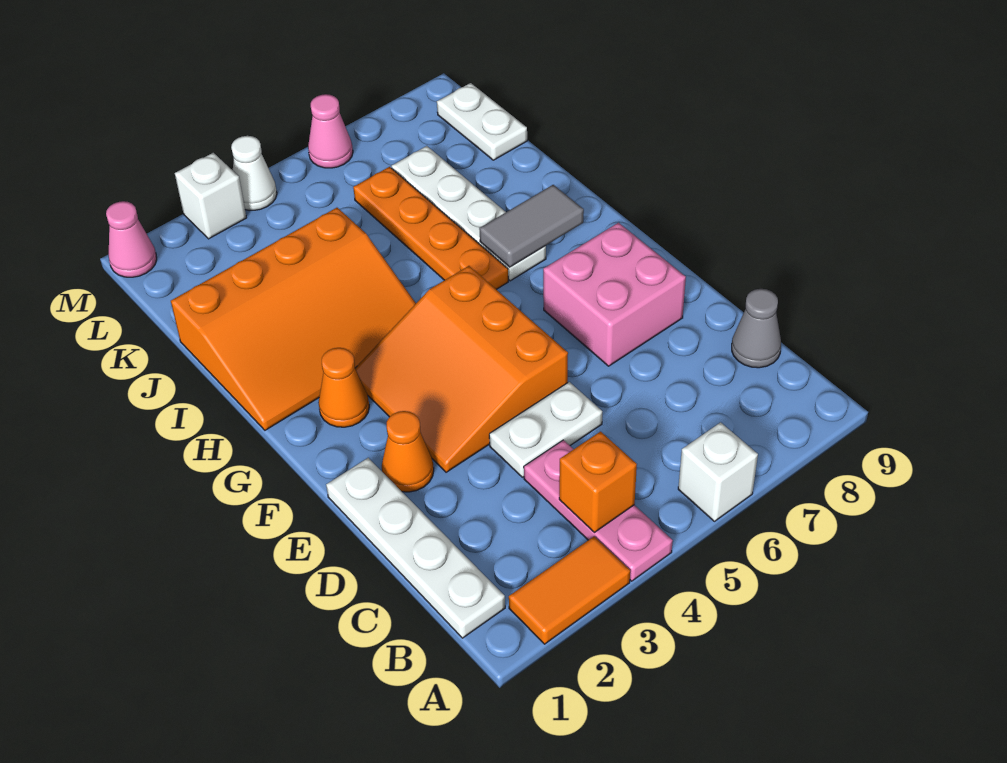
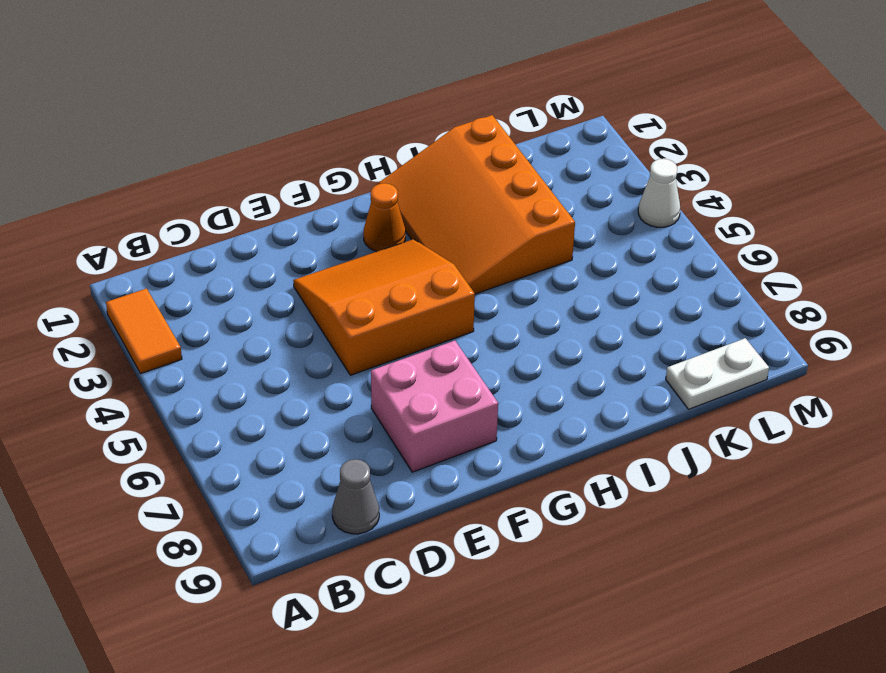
none -> pink 1x3 plate [524,440,673,581]
none -> white 1x1 brick [678,422,758,521]
none -> white 1x4 plate [326,458,505,638]

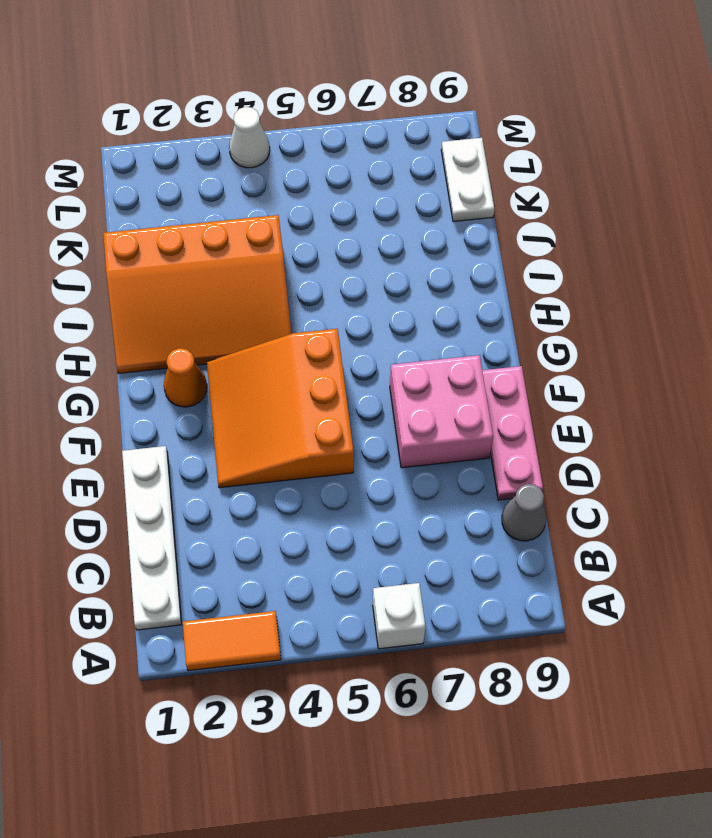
pink 1x3 plate [482,366,543,500] -> pink 1x3 plate moved to [524,440,673,581]
none -> white 1x2 plate [489,382,602,477]
none -> orange 1x1 cone [382,411,434,492]
none -> orange 1x4 plate [353,167,508,289]

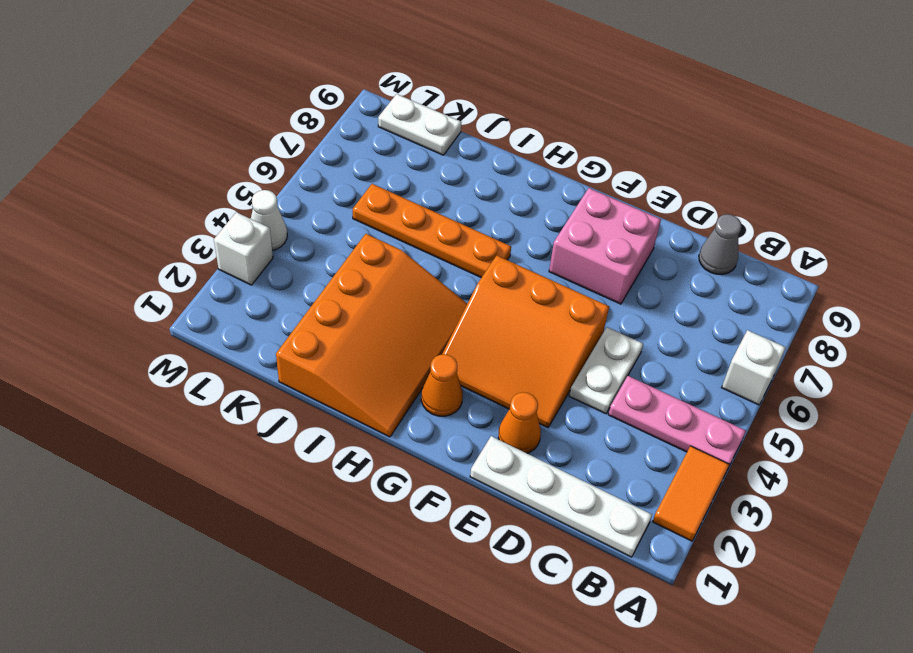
none -> white 1x4 plate [391,146,546,281]
none -> pink 1x1 cone [106,201,157,277]
none -> pink 1x1 cone [308,94,353,168]

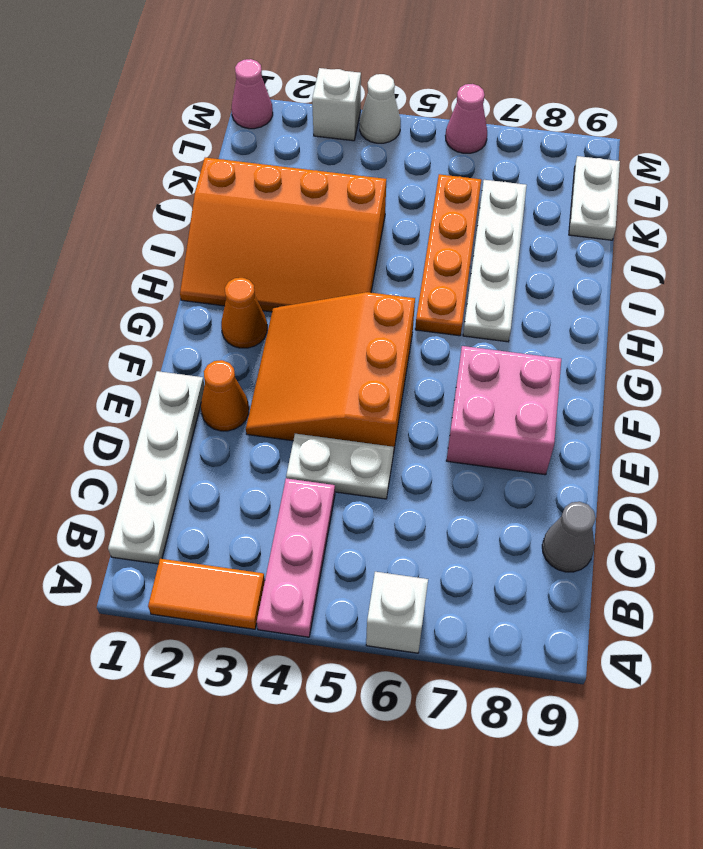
none -> orange 1x1 brick [559,432,637,532]
none -> grey 1x2 tile [479,185,584,267]

